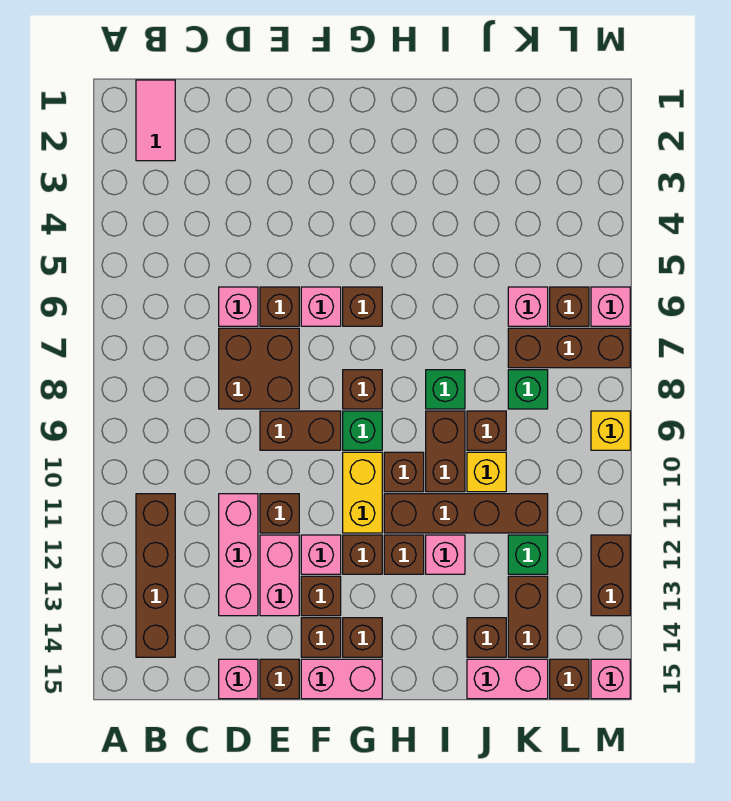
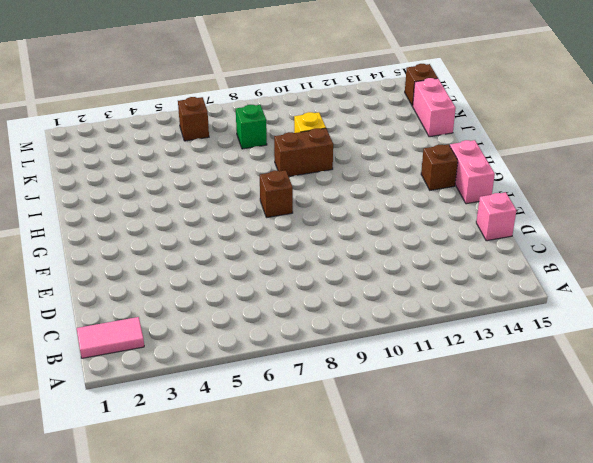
none -> brown 1x4 brick [136,494,175,657]
none -> pink 1x1 brick [219,287,258,326]
none -> brown 2x2 brick [219,328,299,409]
none -> pink 1x3 brick [219,494,258,616]

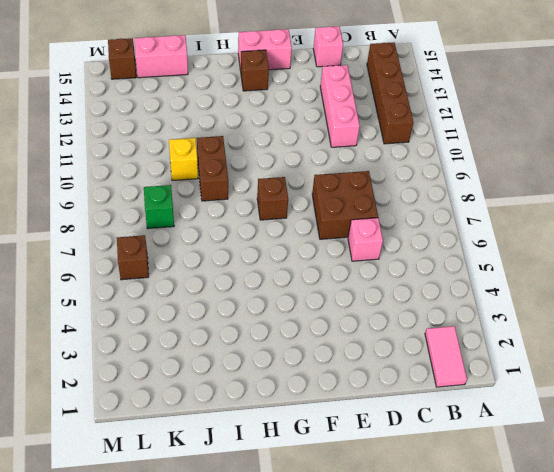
none -> brown 1x1 brick [260,287,299,326]
none -> brown 1x2 brick [260,411,341,450]
none -> brown 1x1 brick [260,494,299,533]
none -> pink 1x2 brick [260,535,299,616]

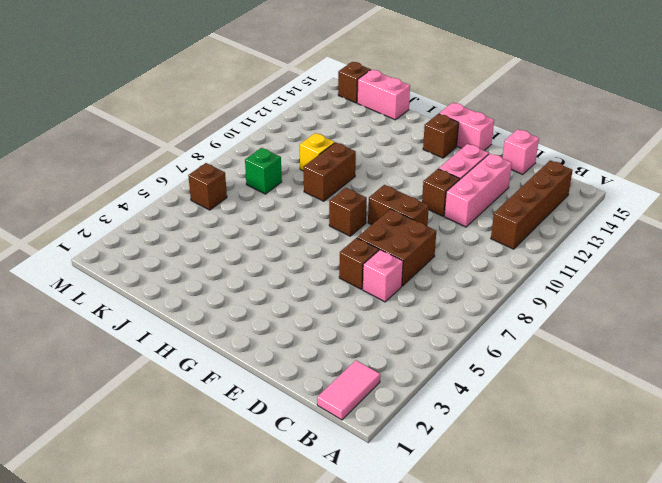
none -> brown 1x1 brick [260,659,299,699]
none -> pink 1x1 brick [301,287,341,326]
none -> pink 1x1 brick [301,535,341,574]
none -> brown 1x1 brick [301,576,341,616]

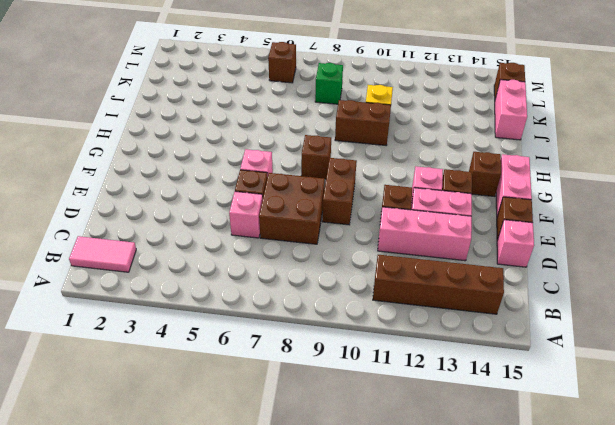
none -> brown 1x1 brick [301,618,341,657]
none -> brown 1x1 brick [343,287,382,326]
none -> green 1x1 brick [343,411,382,450]
none -> yellow 1x2 brick [343,452,382,533]

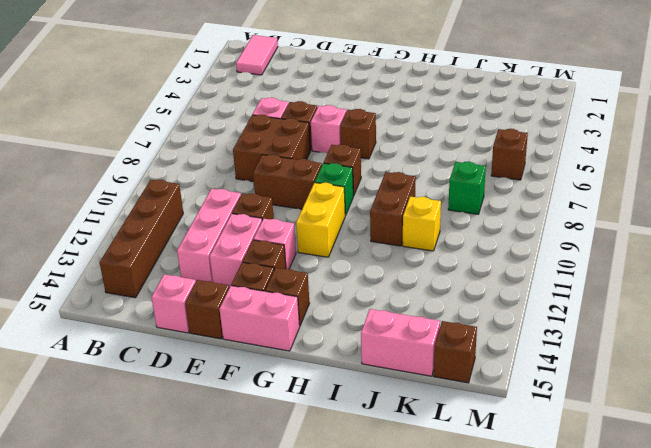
none -> brown 1x1 brick [343,535,382,574]
none -> brown 1x1 brick [384,452,424,492]
none -> brown 1x4 brick [384,494,548,533]
none -> brown 1x1 brick [384,535,424,574]

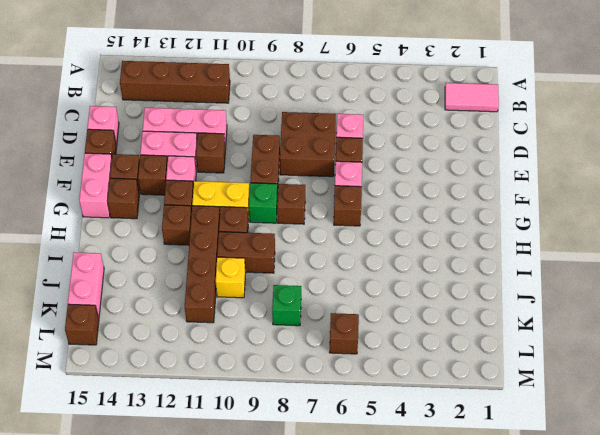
none -> green 1x1 brick [426,370,465,409]
none -> pink 1x1 brick [426,535,465,574]
none -> brown 1x1 brick [467,411,506,450]
none -> brown 1x1 brick [467,618,506,657]

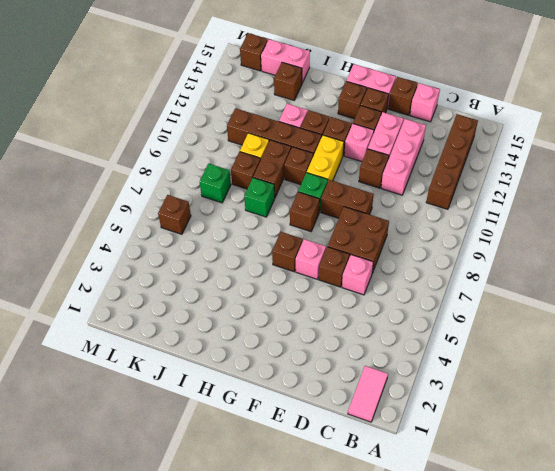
none -> pink 1x1 brick [508,287,548,326]
none -> brown 1x3 brick [508,328,630,368]
none -> green 1x1 brick [508,535,548,574]
none -> brown 1x2 brick [508,576,548,657]

